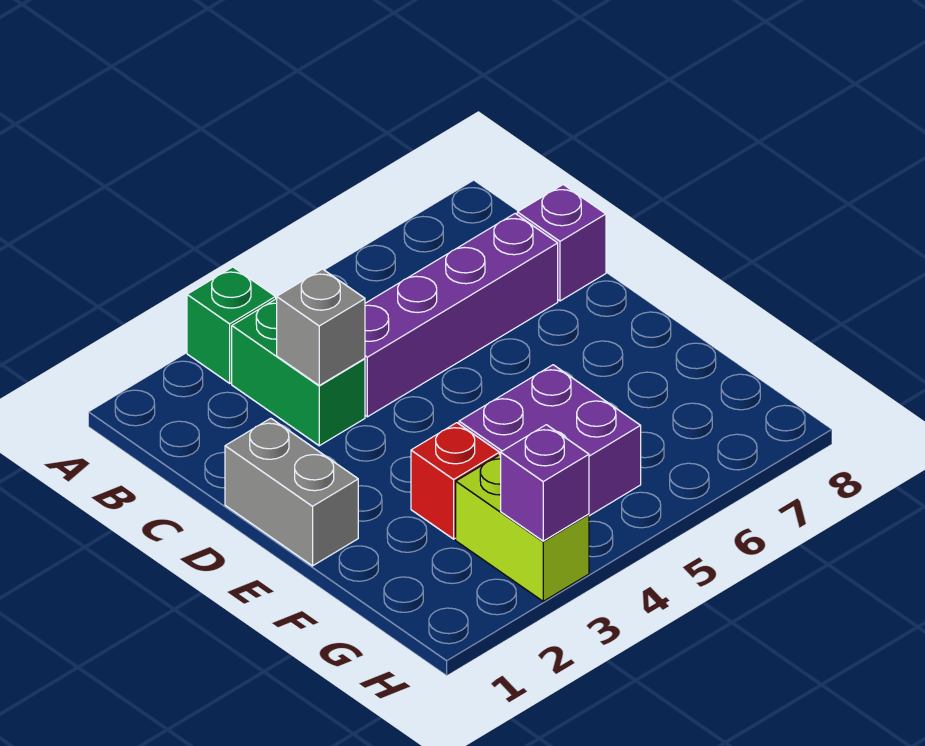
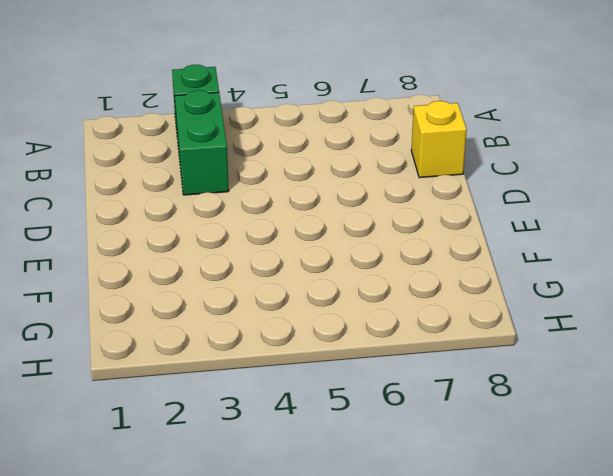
yellow 1x1 brick [411,101,467,178] -> purple 1x1 brick [517,185,606,301]
none -> purple 1x4 brick [365,214,558,417]
none -> grey 1x2 brick [225,418,358,566]

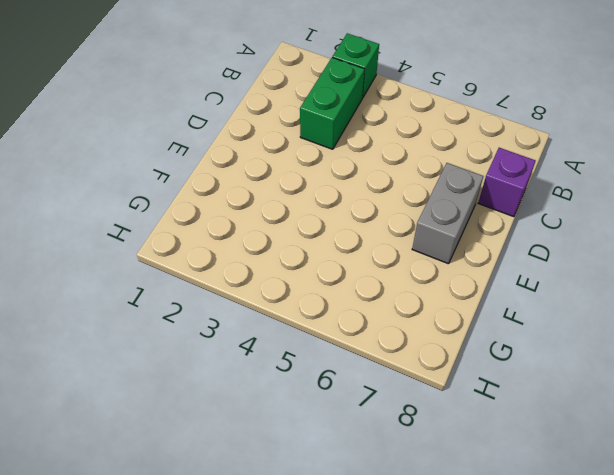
grey 1x2 brick [412,163,483,264] -> grey 1x2 brick moved to [225,418,358,566]
none -> purple 1x4 brick [365,214,558,417]
none -> red 1x1 brick [411,423,499,539]

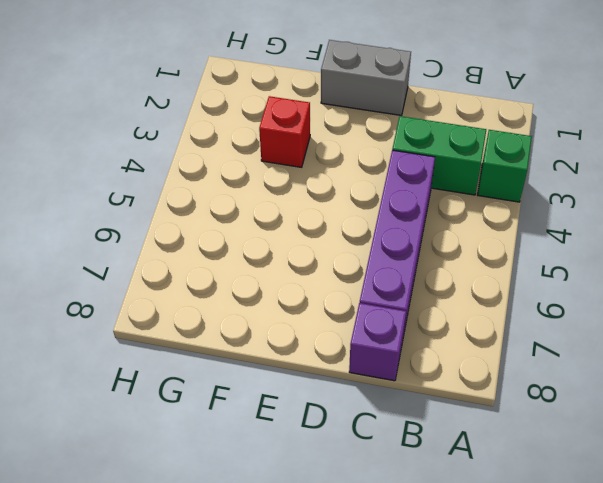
none -> purple 2x2 brick [459,365,641,516]
none -> lime 1x2 brick [456,454,589,601]

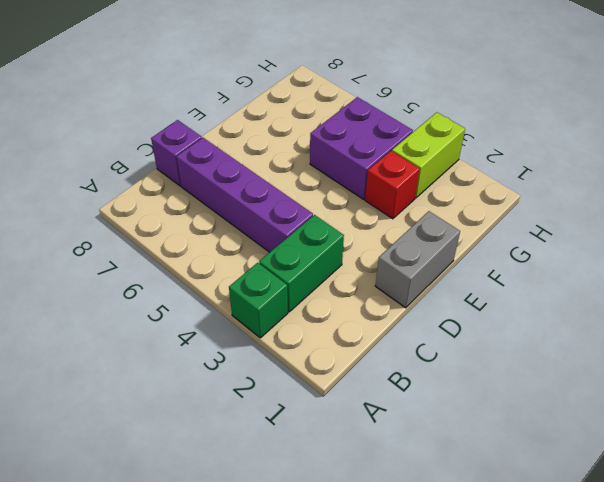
none -> grey 1x1 brick [277,269,365,385]
none -> purple 1x1 brick [501,425,589,541]

